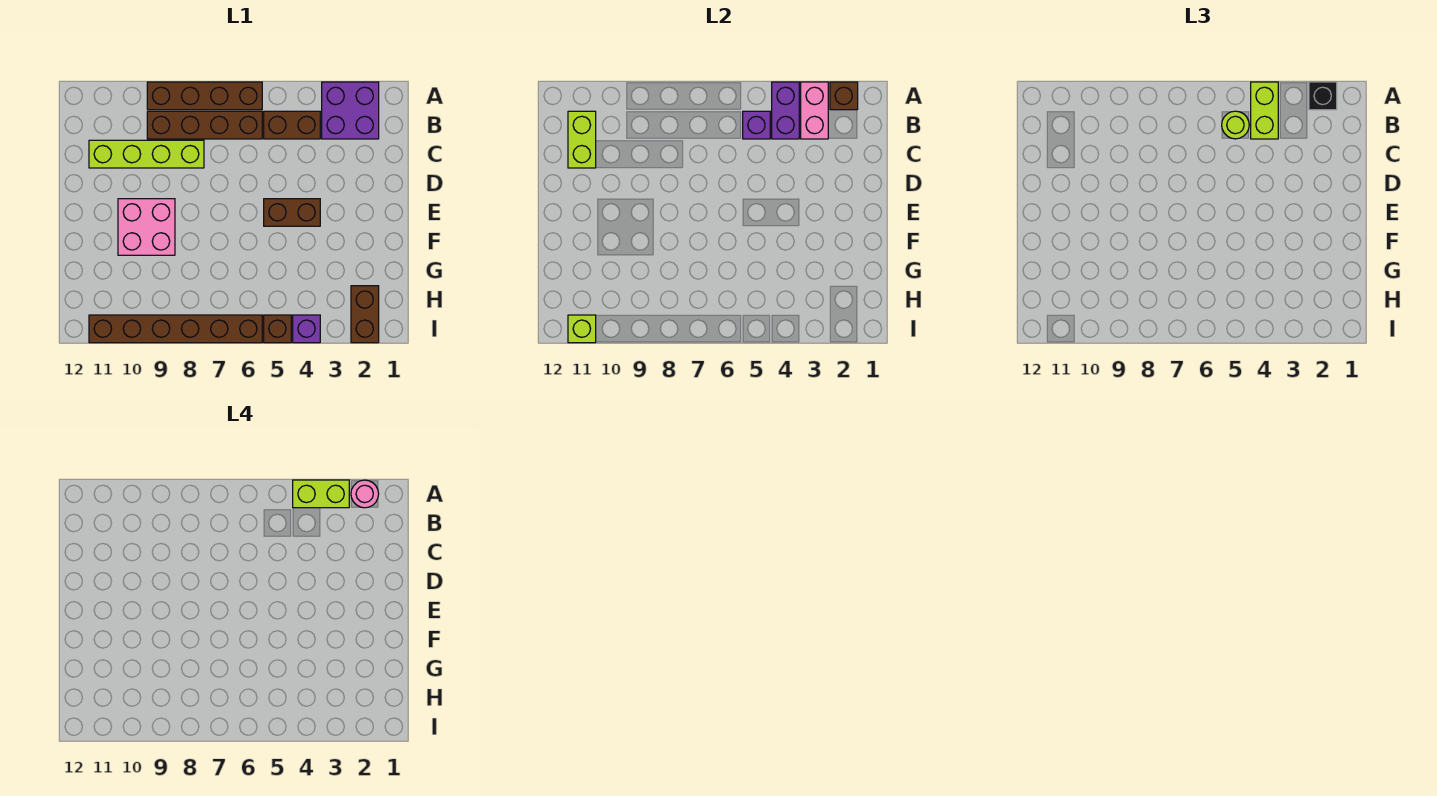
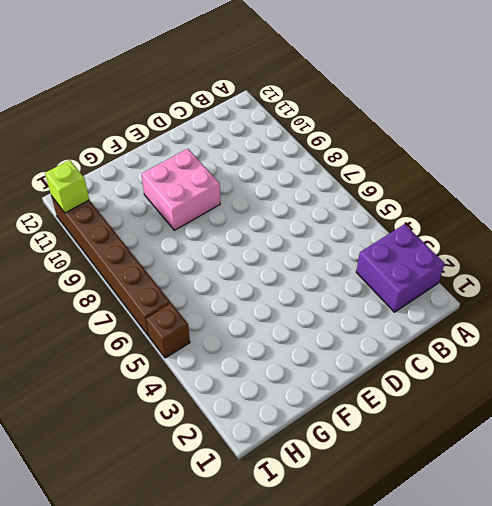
none -> brown 1x4 brick [147,82,262,110]
none -> brown 1x2 brick [264,111,320,139]
none -> brown 1x4 brick [147,111,262,139]

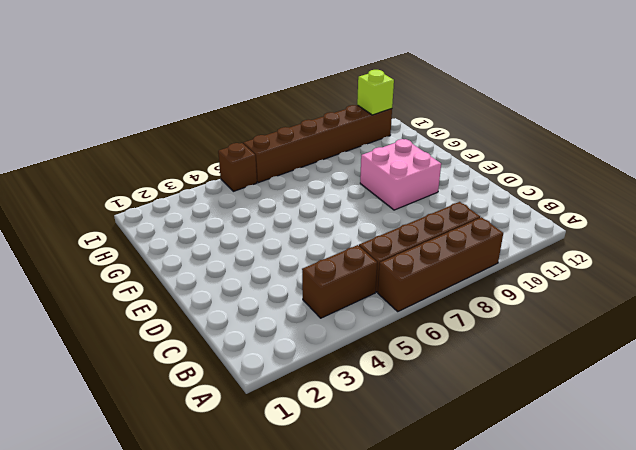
none -> purple 2x2 brick [322,82,379,139]
none -> lime 1x4 brick [89,140,204,168]
none -> brown 1x2 brick [264,199,320,226]

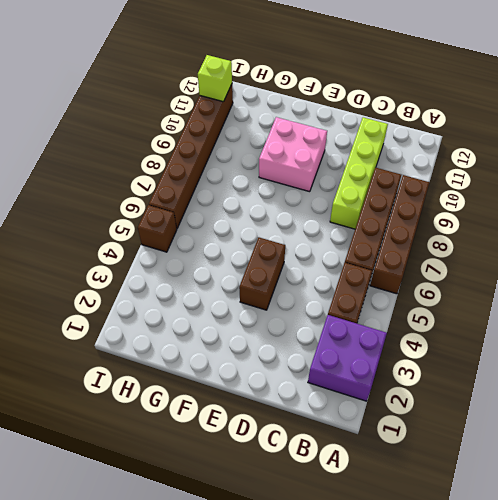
none -> brown 1x2 brick [351,286,379,343]
none -> purple 1x1 brick [293,315,320,343]
none -> brown 1x1 brick [830,82,858,110]

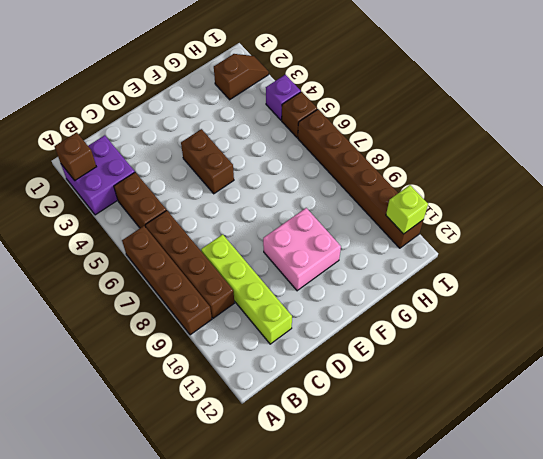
brown 1x2 slope [214,54,269,100] -> brown 1x2 brick [351,286,379,343]
none -> pink 1x2 brick [801,82,828,139]
none -> purple 1x2 brick [772,82,799,139]
none -> purple 1x1 brick [743,111,770,139]

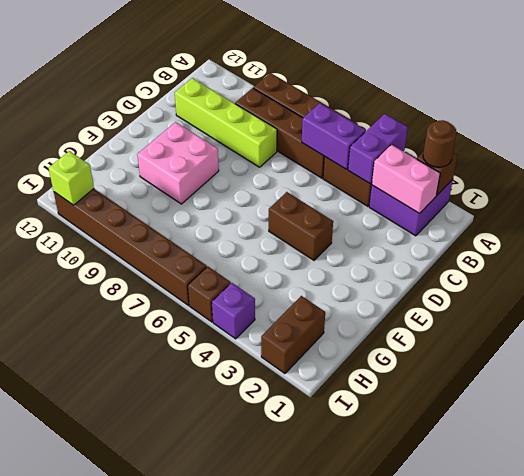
brown 1x1 round brick [423,120,457,167] -> black 1x1 brick [1309,82,1337,110]
pink 1x2 brick [372,145,440,214] -> pink 1x2 brick turned to [801,82,828,139]
purple 1x2 brick [302,103,366,169] -> purple 1x1 brick [743,111,770,139]
none -> lime 1x2 brick [568,111,596,168]
none -> lime 1x2 brick [1251,82,1278,139]
none -> lime 1x1 round brick [1222,111,1249,139]

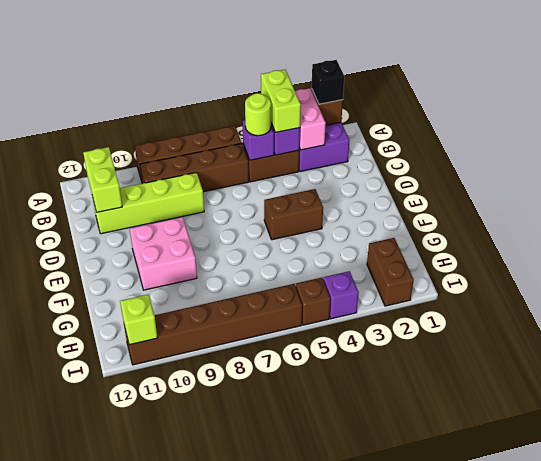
none -> pink 1x1 round brick [351,480,379,508]
none -> lime 1x2 brick [293,480,349,508]

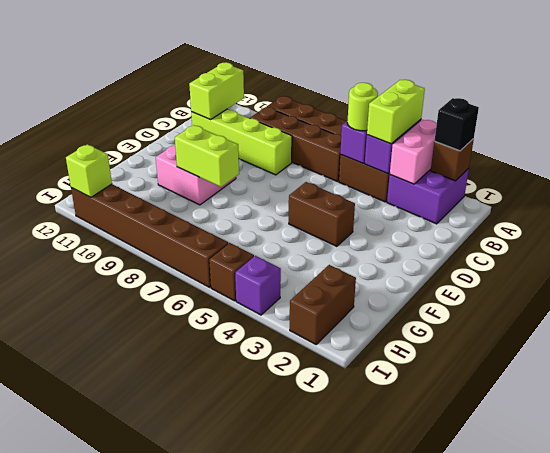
lime 1x2 brick [175,125,239,187] -> lime 1x2 brick moved to [293,480,349,508]
none -> pink 1x1 round brick [351,480,379,508]

